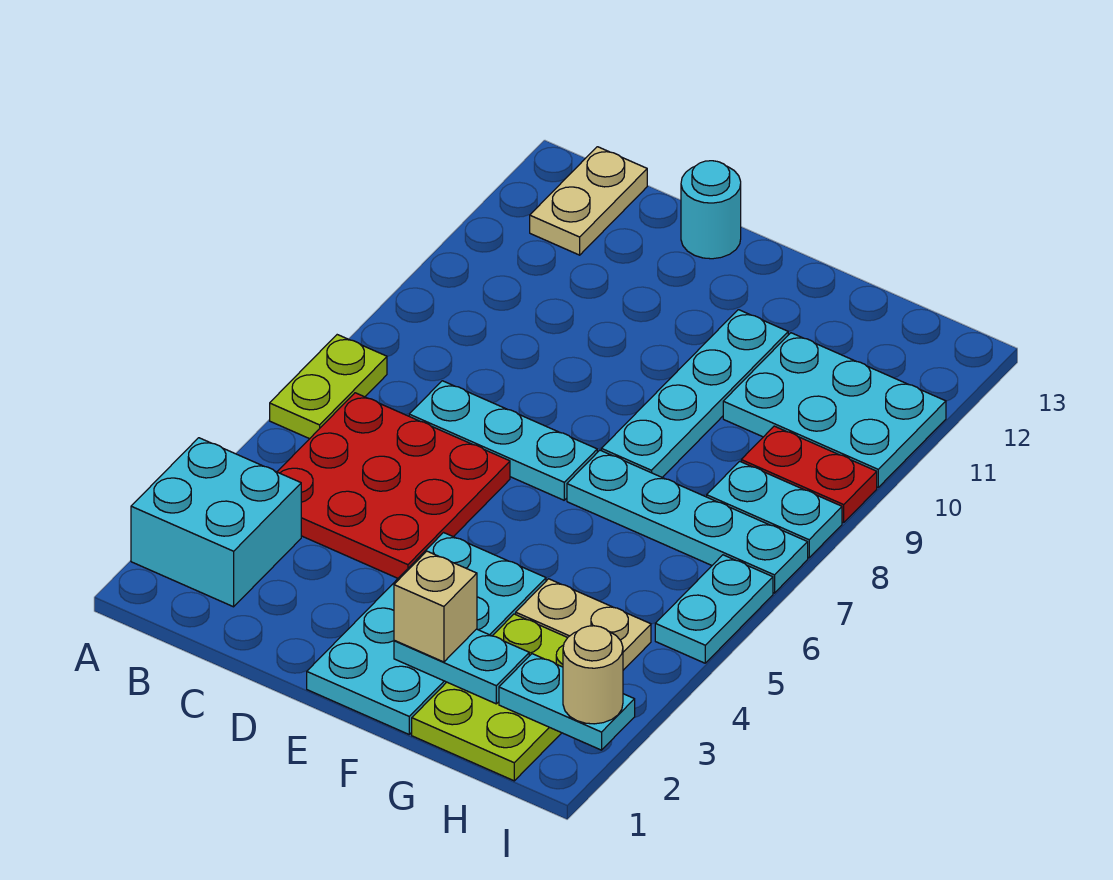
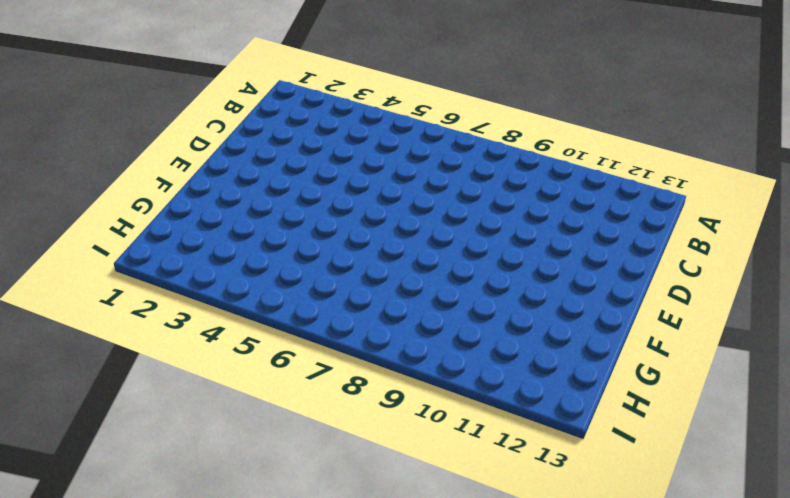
none -> cyan 2x2 brick [131,438,301,607]
none -> lime 1x2 plate [270,335,387,439]
none -> red 3x3 plate [277,393,510,578]

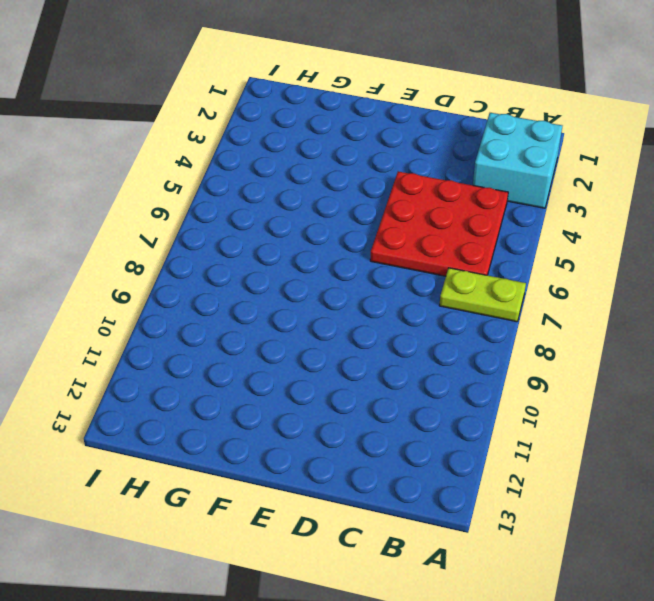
lime 1x2 plate [439,268,526,322] -> lime 1x2 plate turned to [270,335,387,439]
none -> tan 1x2 plate [530,147,647,255]
none -> cyan 1x3 plate [409,381,597,500]
none -> cyan 1x1 round brick [681,161,741,259]

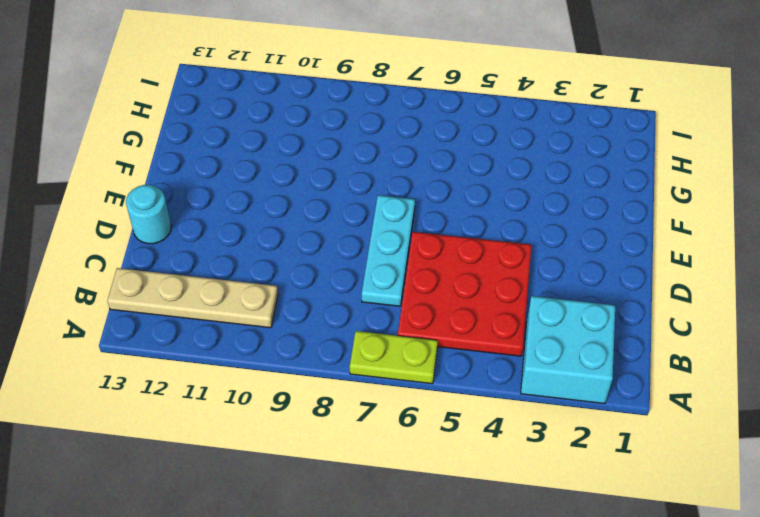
tan 1x4 plate [107,268,278,328] -> tan 1x2 plate [530,147,647,255]
none -> cyan 2x4 plate [307,533,546,734]
none -> cyan 1x4 plate [567,450,808,593]
none -> cyan 1x4 plate [601,310,788,477]

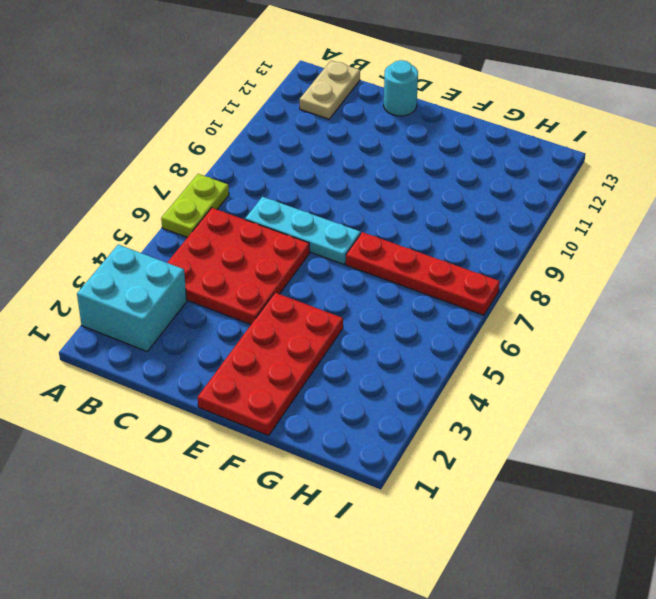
red 2x4 plate [198,293,343,436] -> cyan 2x4 plate [307,533,546,734]
red 1x4 plate [346,232,500,315] -> cyan 1x4 plate [567,450,808,593]
none -> cyan 1x4 plate [601,310,788,477]
none -> lime 2x3 plate [412,614,568,781]
none -> tan 1x2 plate [516,579,651,670]

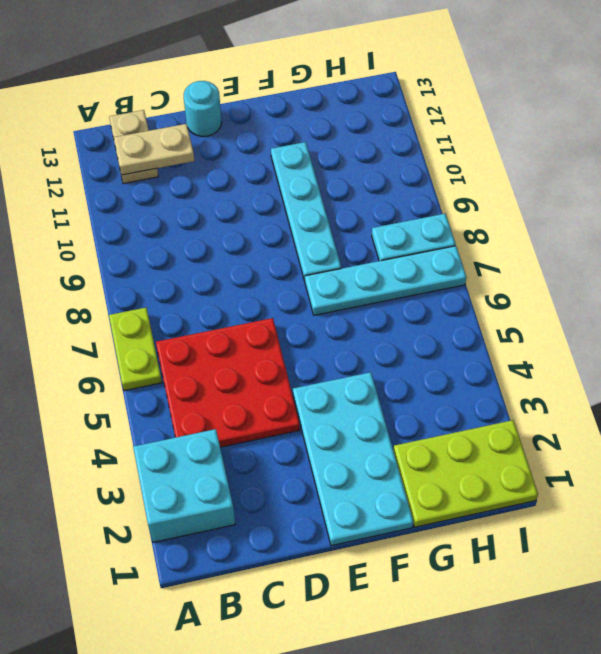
tan 1x2 plate [114,124,194,175] -> tan 1x2 plate moved to [516,579,651,670]
lime 2x3 plate [393,420,538,527] -> lime 2x3 plate turned to [412,614,568,781]
none -> cyan 1x3 plate [409,381,597,500]
none -> cyan 2x3 plate [723,333,946,487]
none -> red 1x2 plate [741,426,877,523]

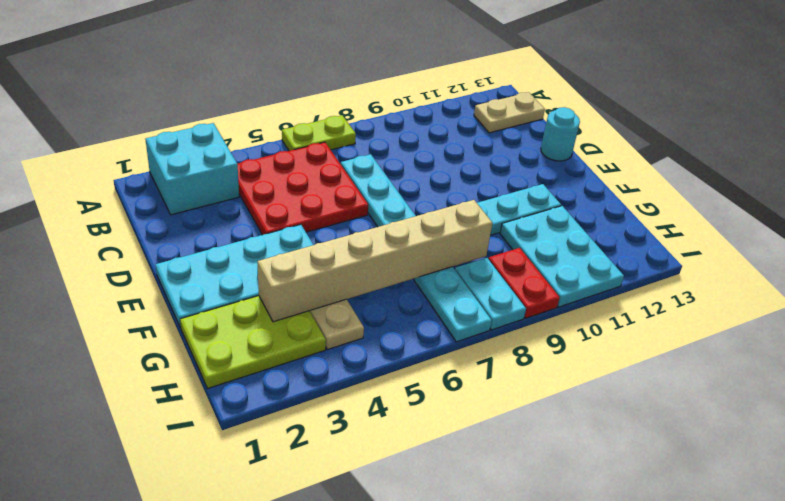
tan 1x6 brick [258,200,492,322] -> none
none -> cyan 1x2 plate [655,555,773,663]
none -> cyan 1x2 plate [394,629,529,704]
none -> cyan 1x2 plate [499,654,635,750]

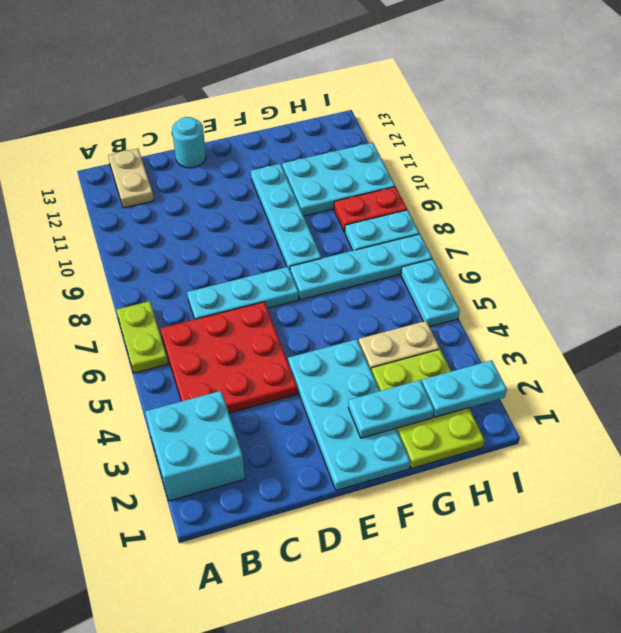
none -> tan 1x1 brick [394,551,477,662]
none -> tan 1x1 round brick [563,626,623,724]

